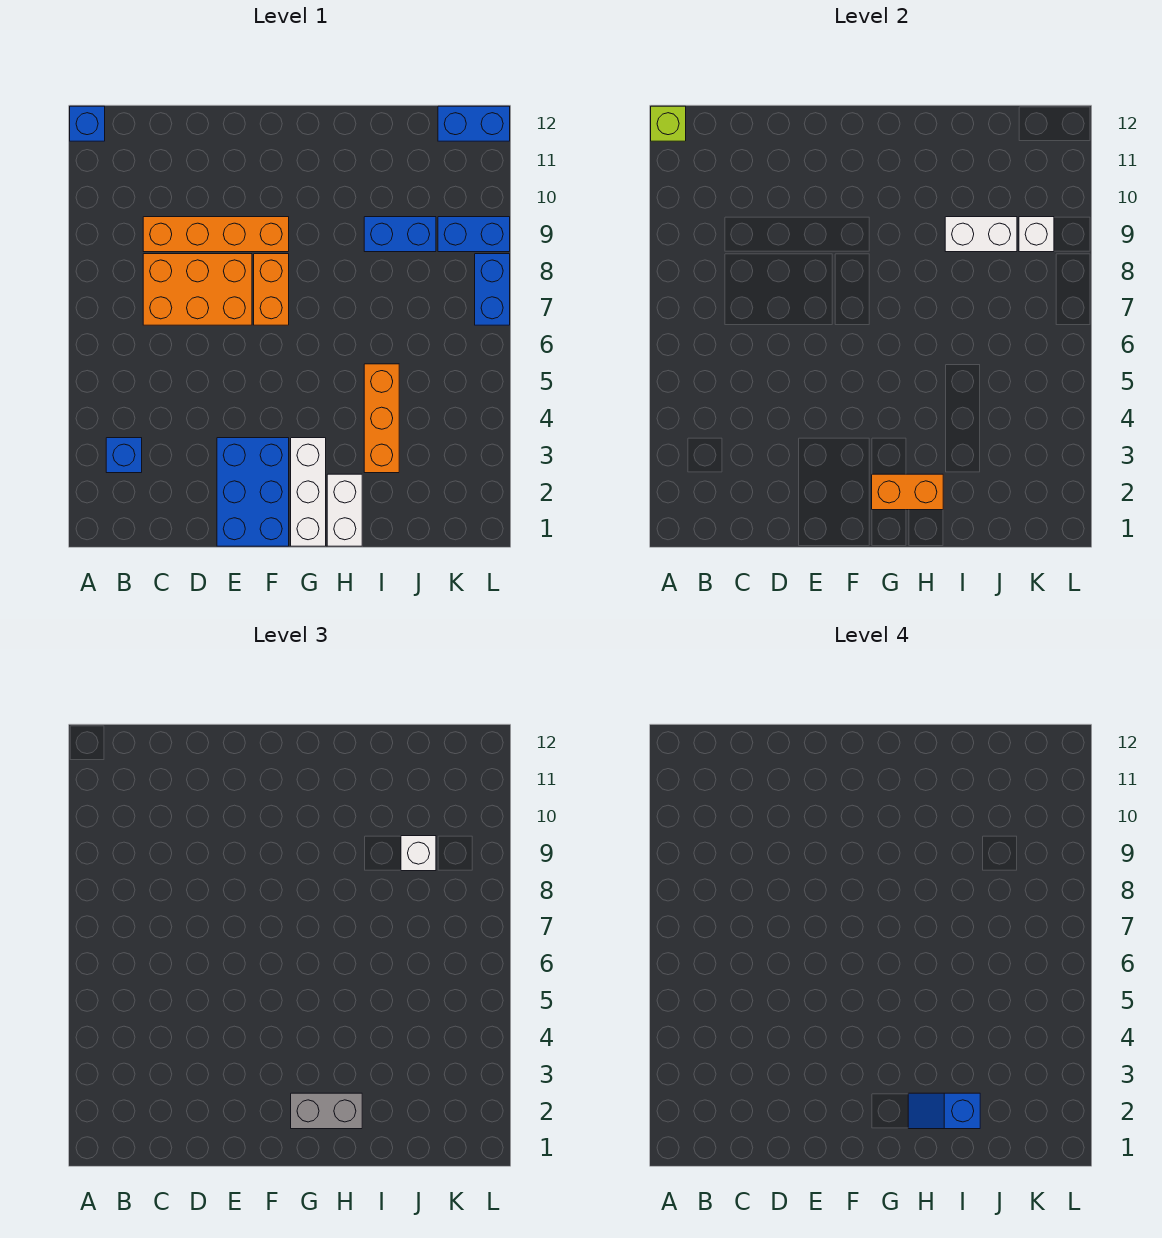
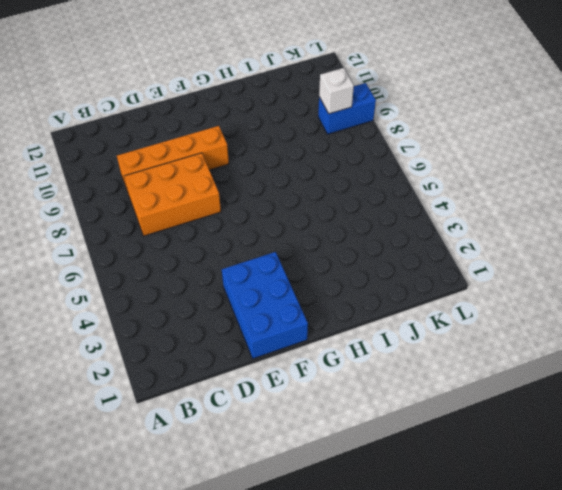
none -> blue 1x1 brick [70,106,105,141]
none -> blue 1x1 brick [106,438,142,473]
none -> orange 1x2 brick [254,254,289,325]

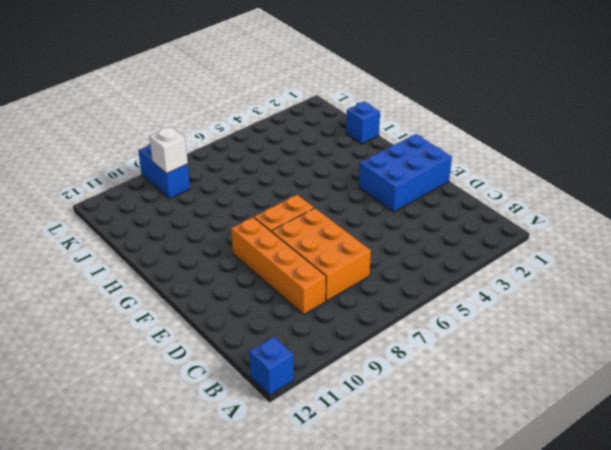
blue 1x1 brick [346,102,380,144] -> blue 1x1 brick moved to [106,438,142,473]
none -> white 1x3 brick [291,438,326,546]
none -> white 1x2 brick [327,474,362,546]
none -> orange 1x3 brick [364,364,399,473]

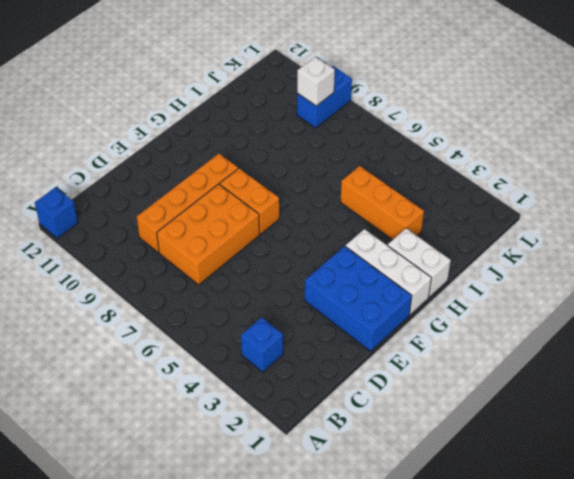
none -> blue 1x2 brick [364,217,436,252]
none -> blue 1x2 brick [438,106,510,141]
none -> blue 1x2 brick [475,254,510,325]

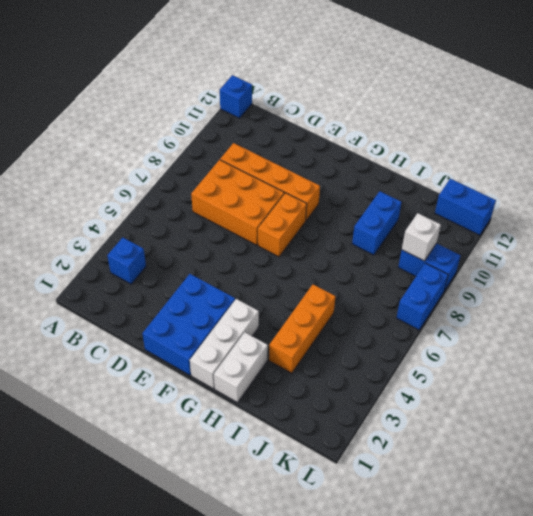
blue 1x2 brick [352,191,401,255] -> blue 1x2 brick turned to [364,217,436,252]
none -> lime 1x1 brick [651,106,686,141]
none -> orange 1x2 brick [872,474,943,510]
none -> white 1x2 brick [945,217,1017,252]

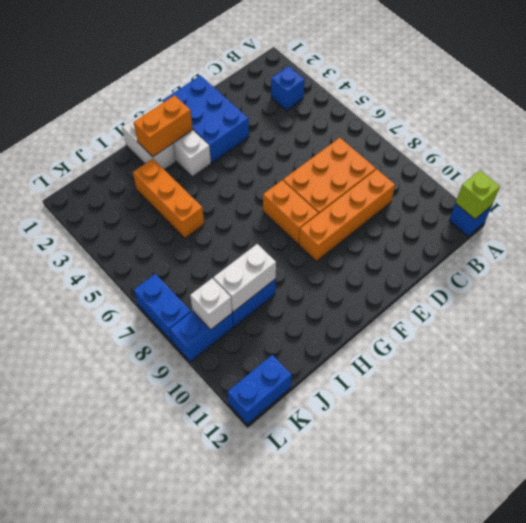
none -> grey 1x2 brick [291,1093,362,1129]
none -> white 1x1 brick [401,836,436,871]
none -> blue 1x2 slope [908,1093,980,1129]

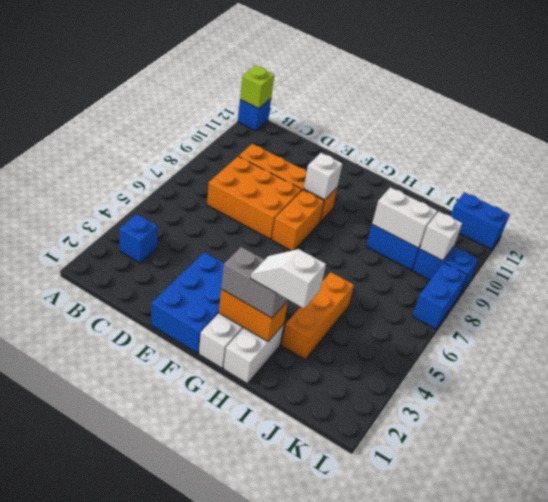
white 1x1 brick [304,153,342,200] -> white 1x1 brick moved to [401,836,436,871]
white 1x2 slope [251,249,326,308] -> blue 1x2 slope [908,1093,980,1129]

